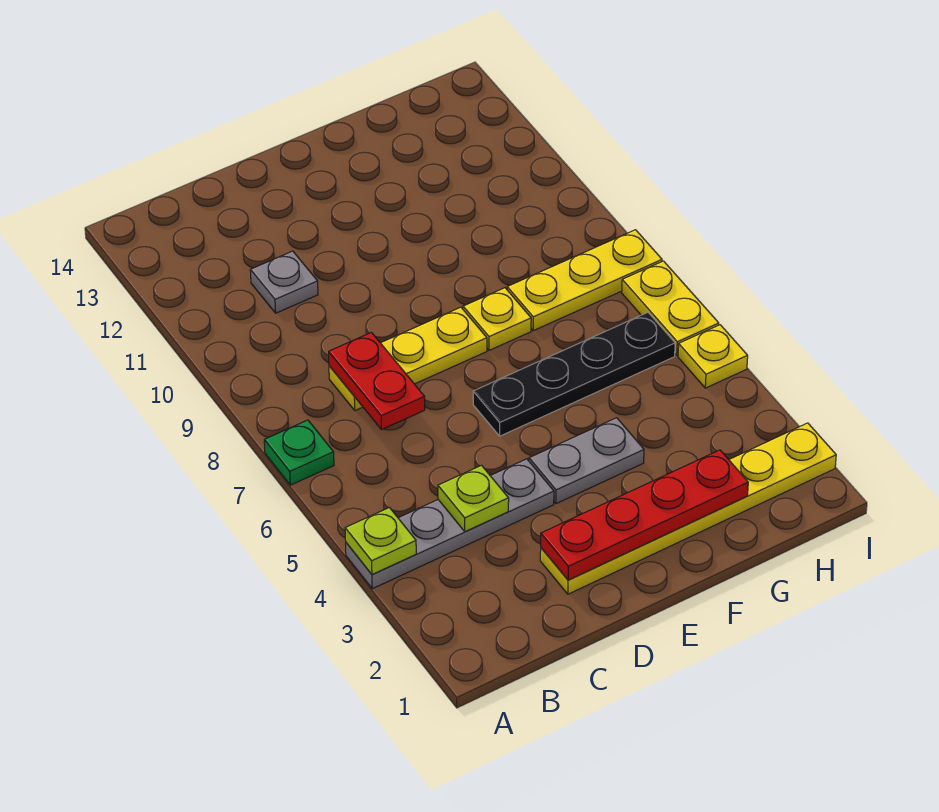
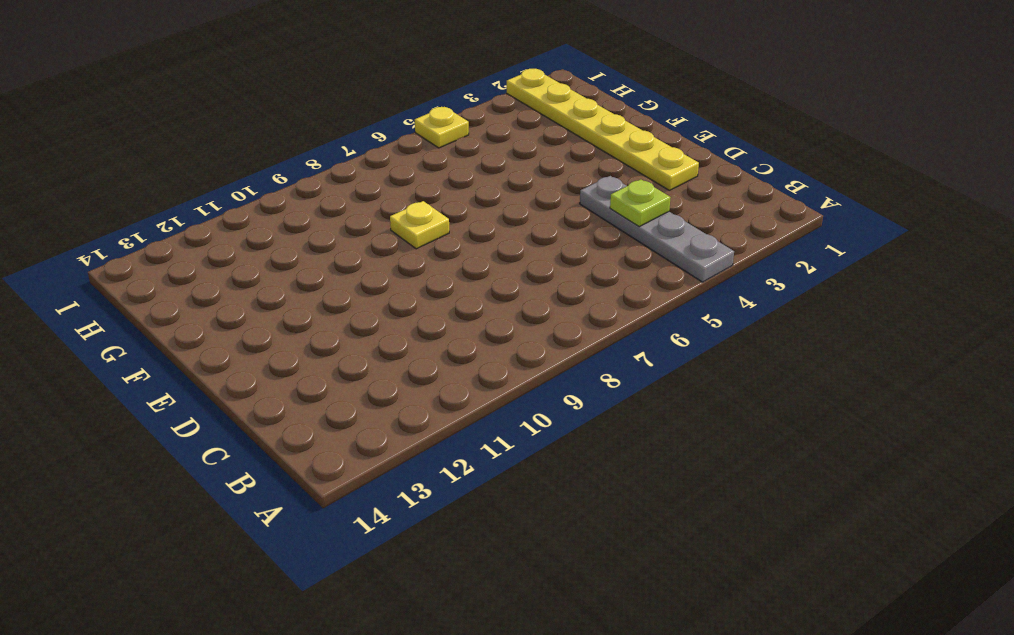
none -> green 1x1 plate [264,420,334,485]
none -> yellow 1x3 plate [329,307,487,410]
none -> grey 1x1 plate [250,251,318,313]

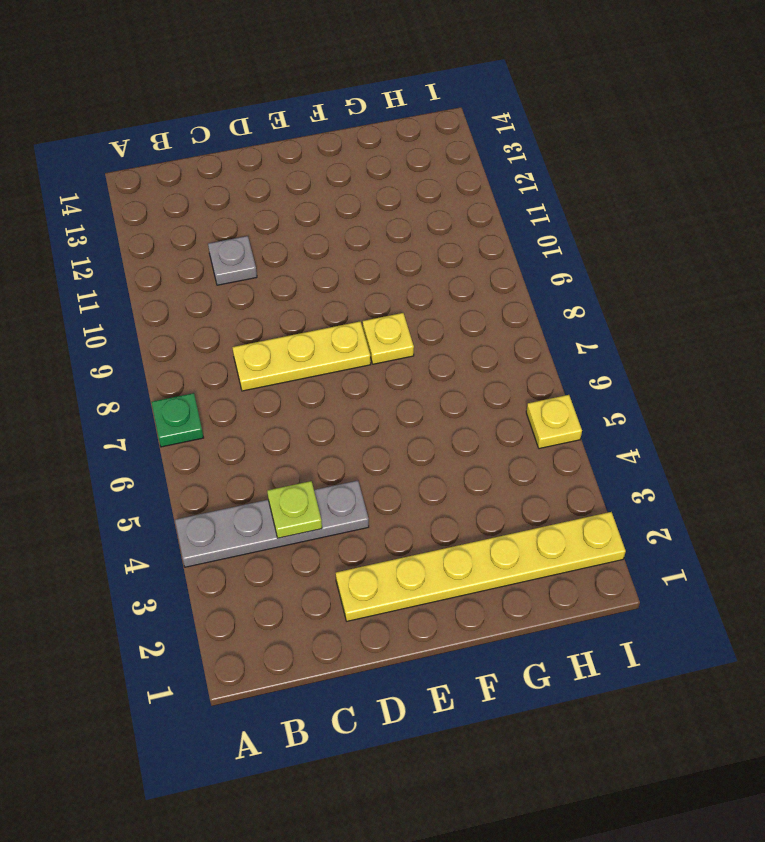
none -> grey 1x2 plate [529,418,644,504]
none -> black 1x4 plate [473,312,675,436]
none -> yellow 1x3 plate [507,230,662,331]

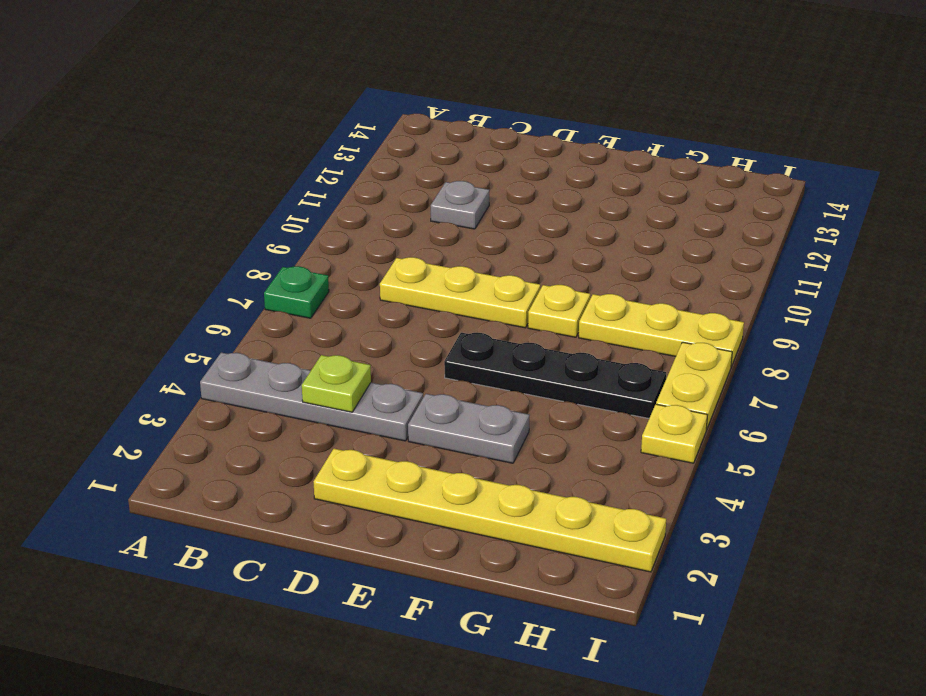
none -> lime 1x1 plate [345,508,416,575]
none -> red 1x2 plate [329,332,425,429]
none -> red 1x4 plate [541,450,748,580]

